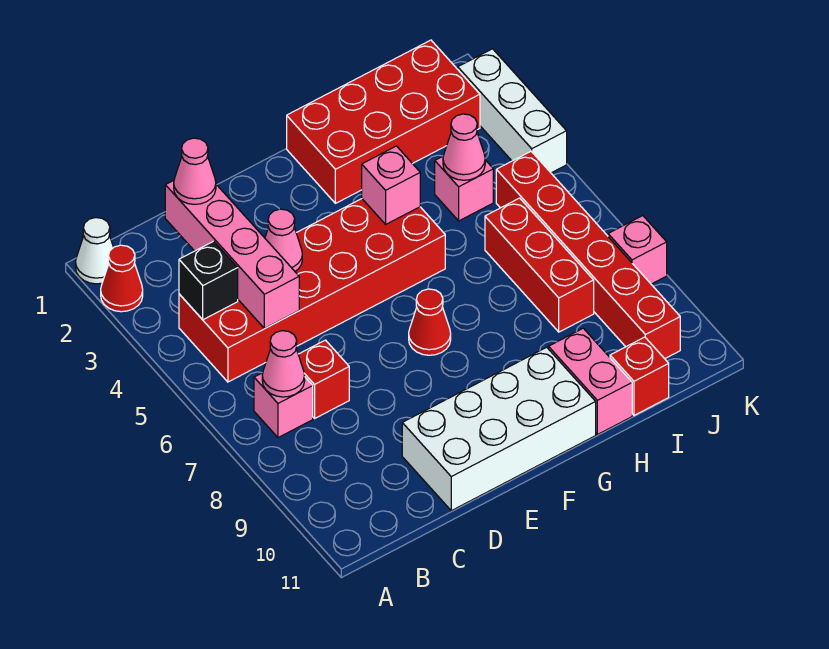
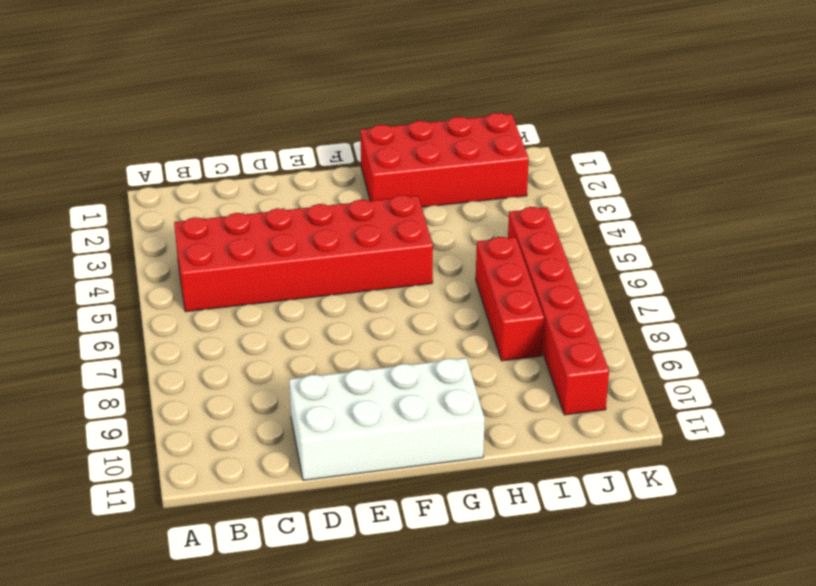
none -> white 1x1 cone [76,218,114,284]
none -> red 1x1 cone [101,245,143,312]
none -> pink 1x1 brick [254,373,313,438]

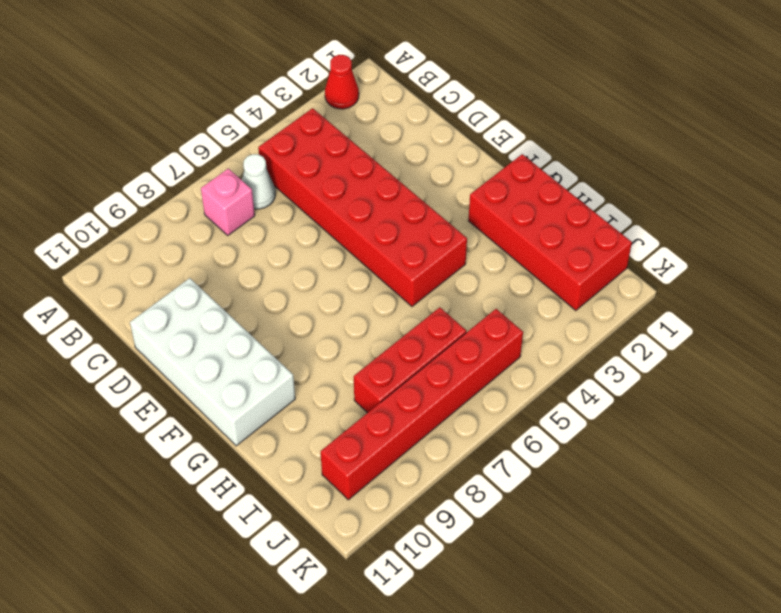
white 1x1 cone [242,154,275,209] -> white 1x1 cone moved to [76,218,114,284]
none -> red 1x1 brick [298,340,349,418]
none -> red 1x1 cone [409,289,451,355]
none -> pink 1x2 brick [549,328,632,435]

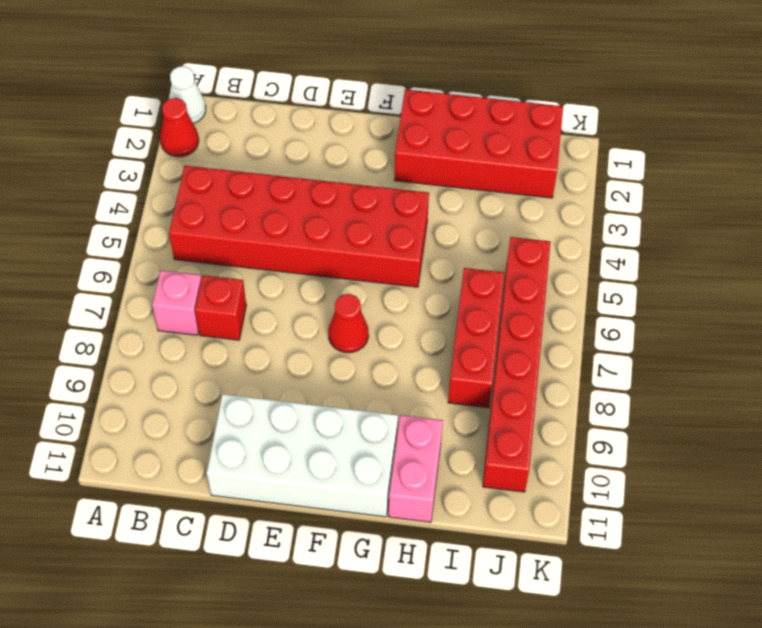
none -> pink 1x1 brick [435,157,493,221]
none -> red 1x1 brick [610,337,669,415]
none -> white 1x3 brick [458,49,567,173]

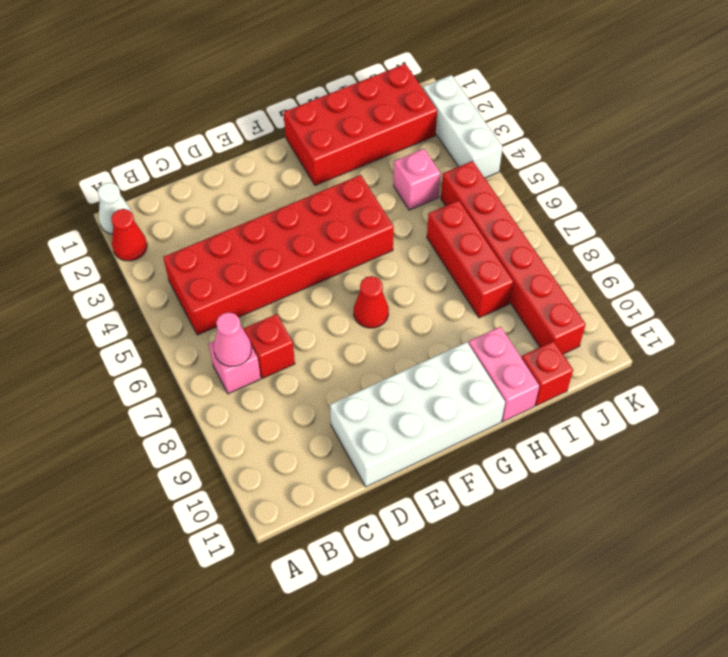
none -> pink 1x1 brick [608,216,667,284]
none -> black 1x1 brick [179,241,238,320]
none -> pink 1x4 brick [165,180,299,328]

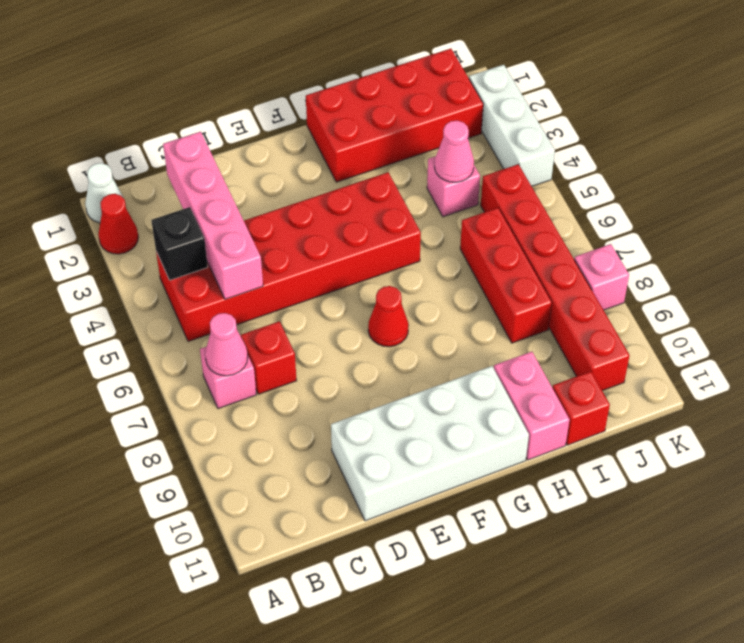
none -> pink 1x1 cone [265,209,302,271]
none -> pink 1x1 brick [362,146,420,224]
none -> pink 1x1 cone [174,138,216,204]

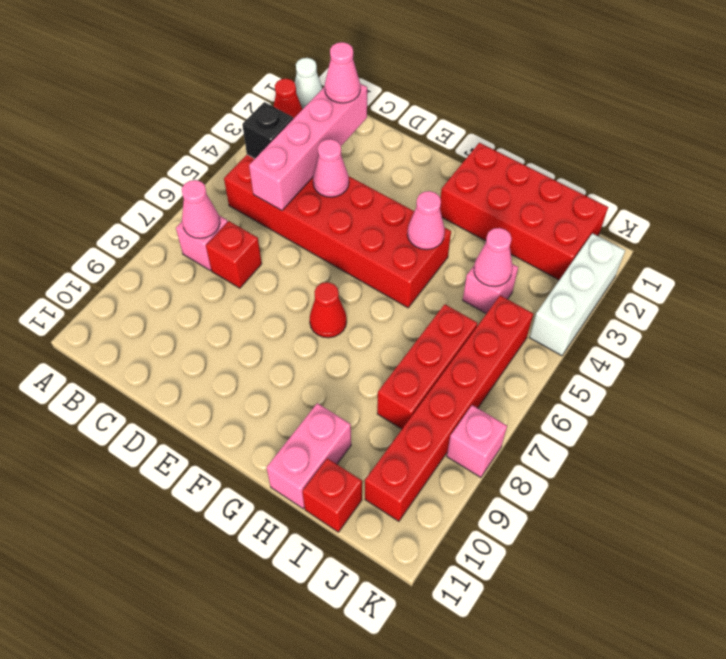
pink 1x1 cone [407,191,445,250] -> pink 1x1 brick [362,146,420,224]
none -> white 2x4 brick [402,347,596,511]

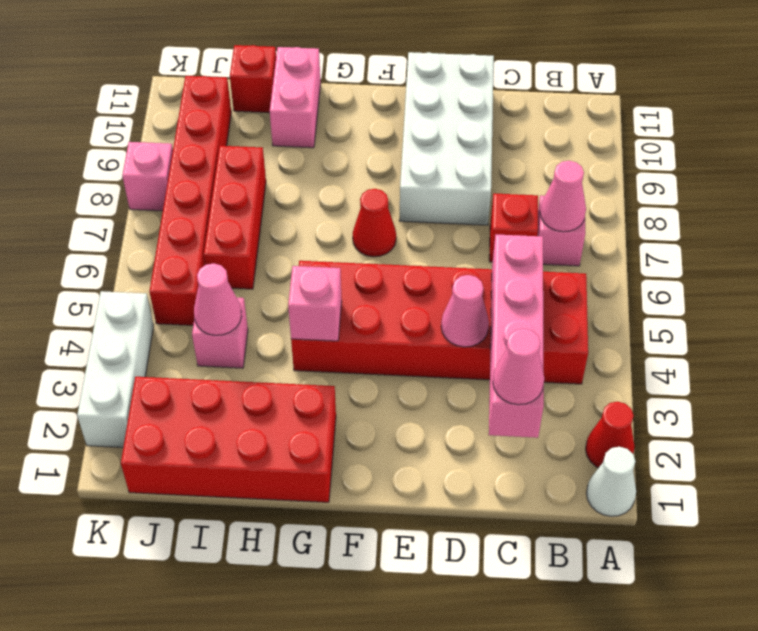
white 2x4 brick [399,52,494,225] -> white 2x4 brick turned to [402,347,596,511]
none -> black 1x1 brick [179,241,238,320]

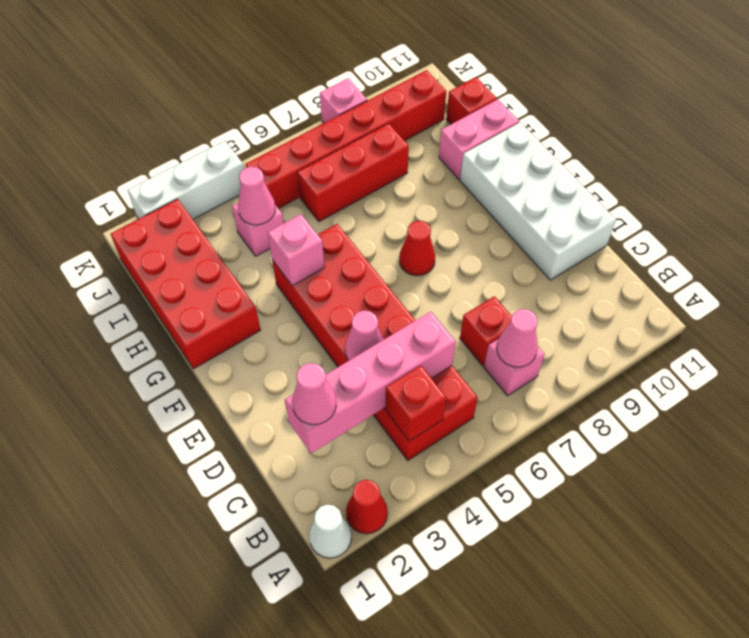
red 1x1 brick [385,366,446,441] -> black 1x1 brick [179,241,238,320]

